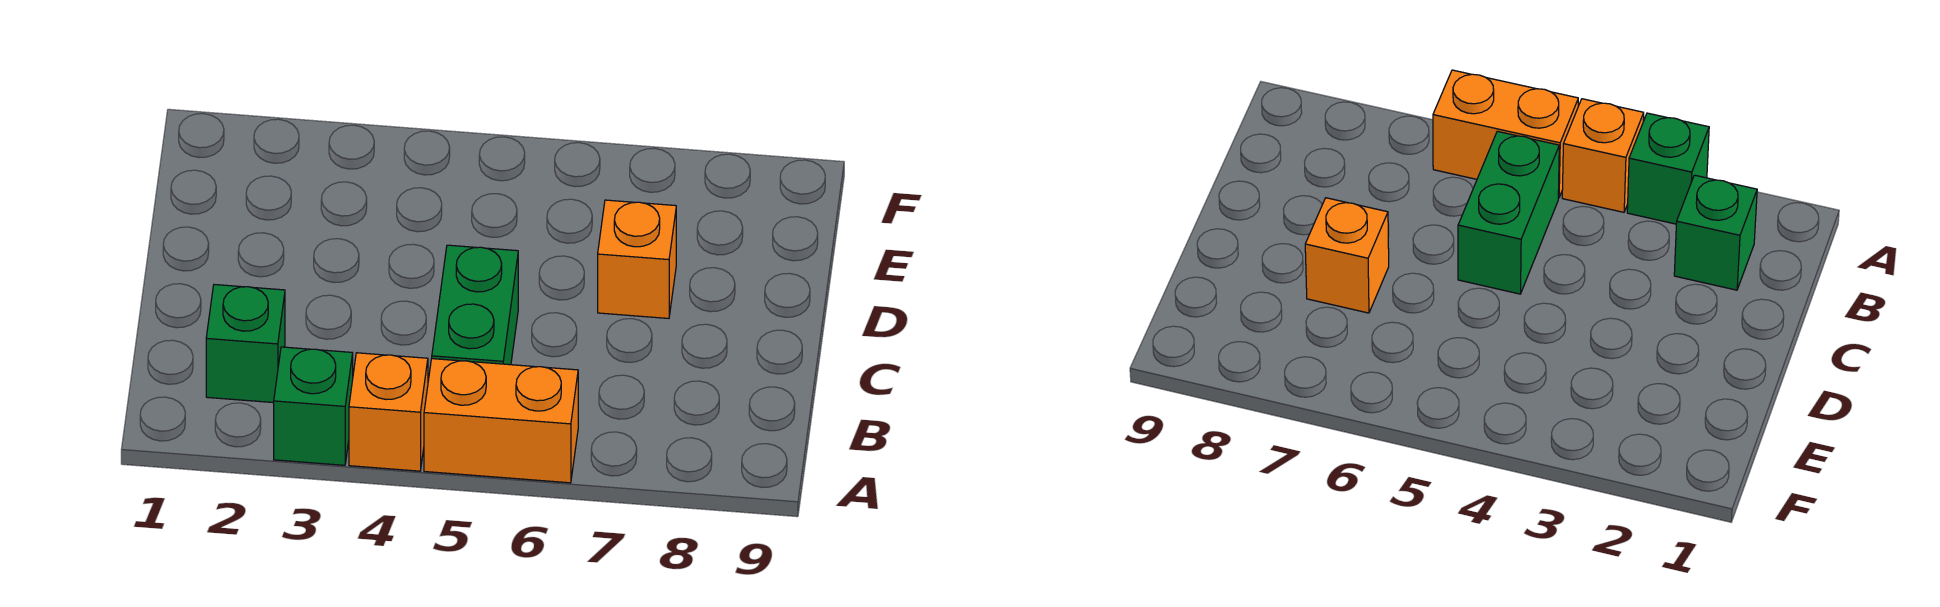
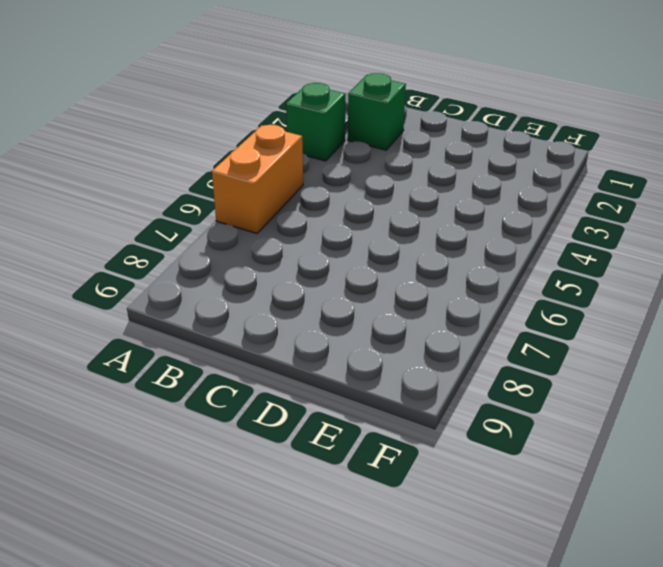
none -> orange 1x1 brick [349,353,428,471]
none -> green 1x2 brick [432,245,518,365]

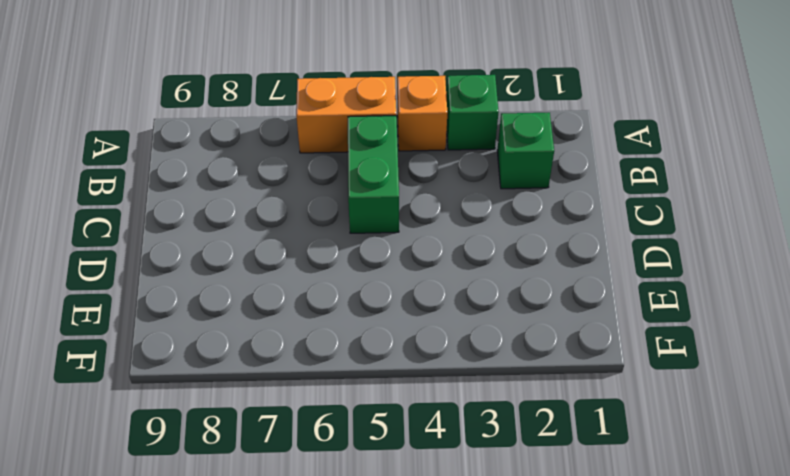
none -> orange 1x1 brick [598,200,676,318]

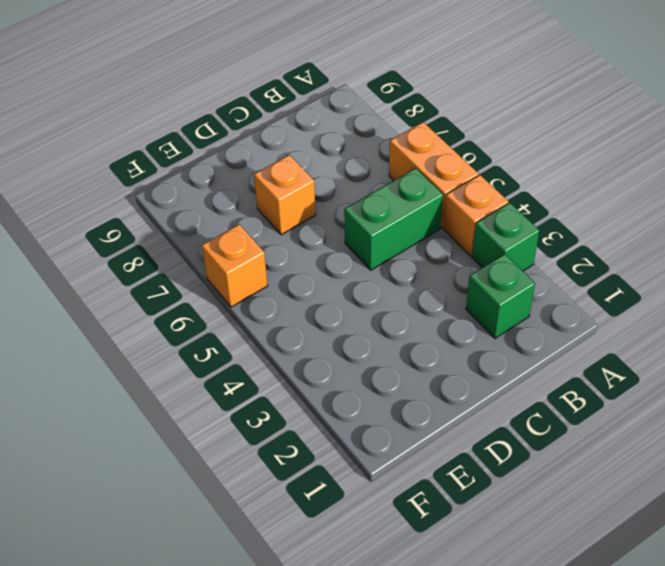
orange 1x1 brick [202,224,268,307] -> none

